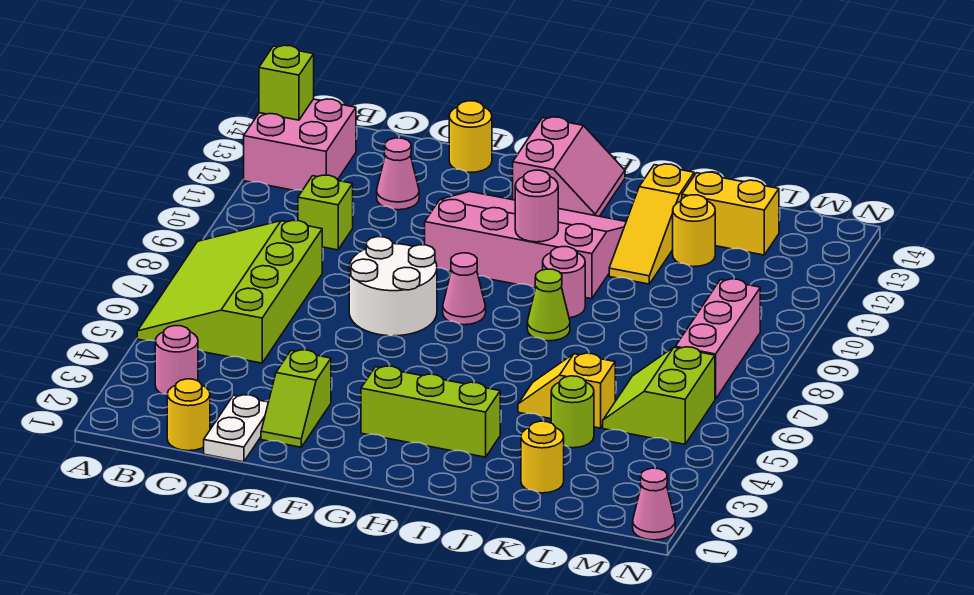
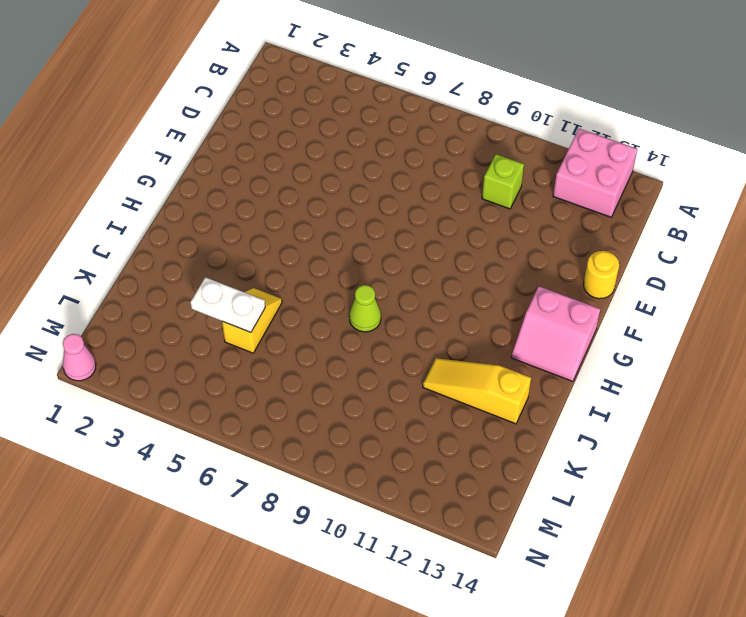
white 1x2 plate [190,277,265,332] -> white 1x2 plate moved to [204,395,268,462]
none -> lime 3x4 slope [137,220,322,363]
none -> pink 1x1 round brick [155,326,198,394]
none -> yellow 1x1 round brick [167,379,210,451]

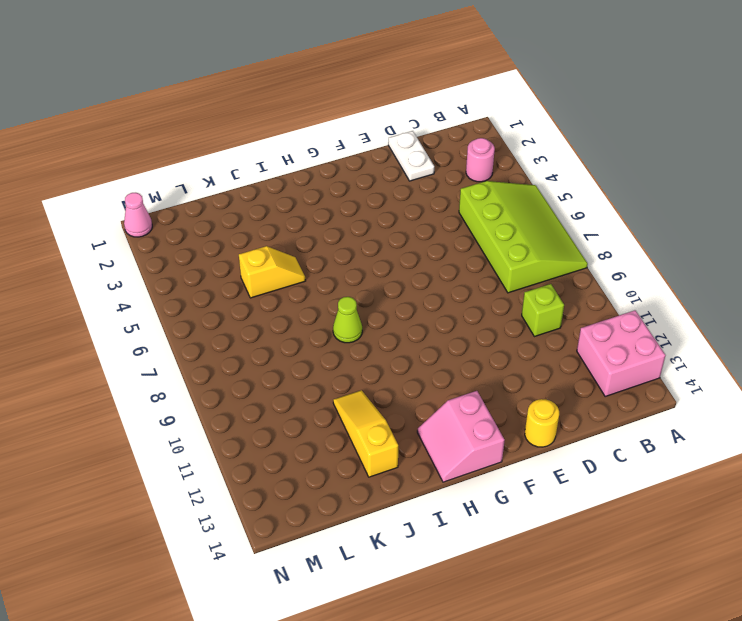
none -> yellow 1x1 round brick [167,379,210,451]
none -> pink 1x1 cone [377,138,419,210]
none -> lime 1x2 slope [261,350,331,447]

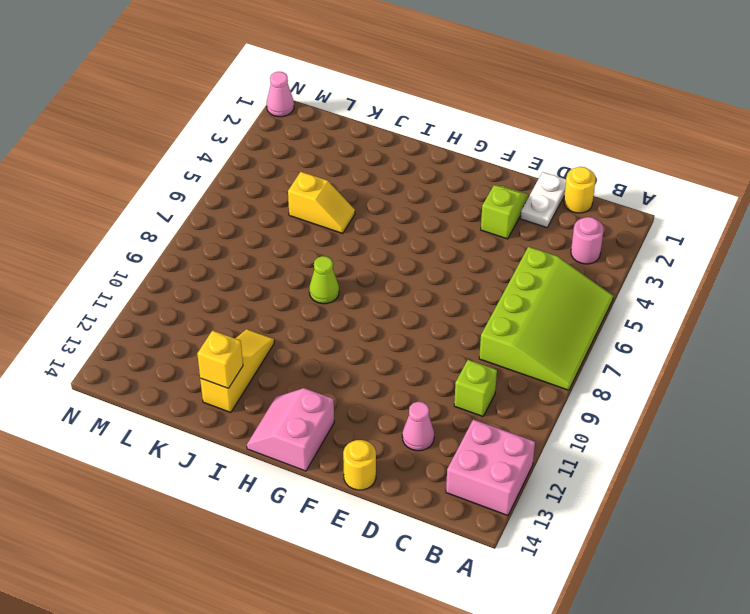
yellow 1x1 brick [197,331,243,388] -> none
none -> white 2x2 round brick [349,237,437,336]
none -> pink 3x4 slope [425,192,626,299]
none -> lime 1x3 brick [361,366,500,457]

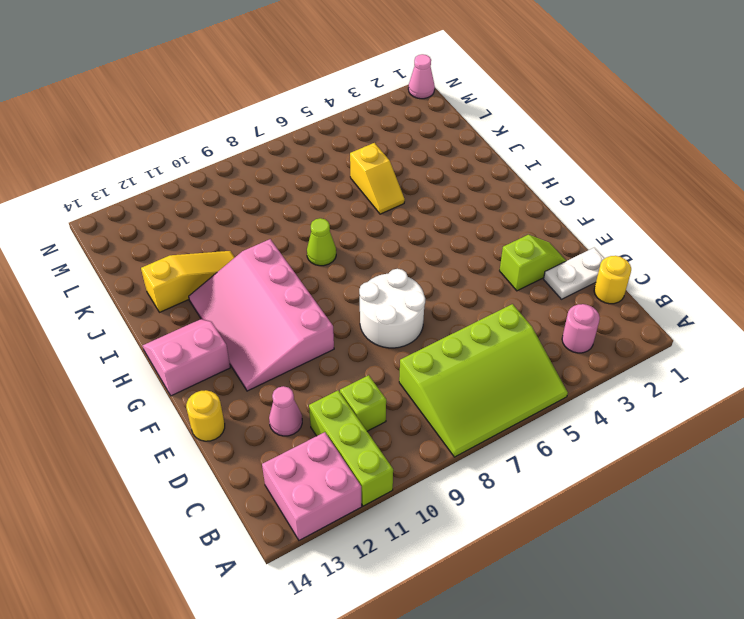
lime 1x3 brick [309,391,393,506] -> lime 1x3 brick moved to [361,366,500,457]
none -> pink 1x1 cone [443,253,486,325]
none -> pink 1x1 round brick [543,247,585,318]
none -> yellow 1x1 round brick [521,421,564,493]

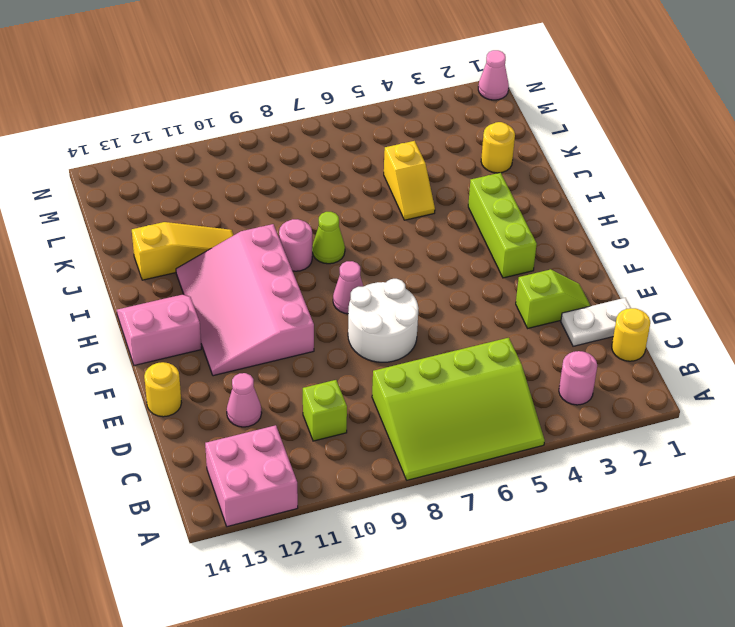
none -> lime 1x1 round brick [551,376,594,448]
none -> yellow 1x1 round brick [673,195,715,267]
none -> yellow 1x2 brick [682,172,779,255]

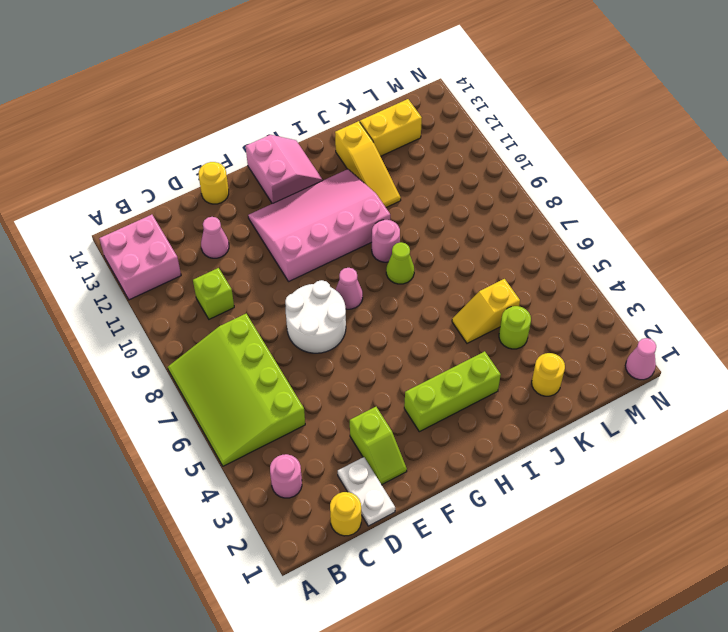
none -> yellow 1x1 round brick [673,195,715,267]
none -> lime 2x2 slope [603,347,715,444]
none -> pink 1x3 brick [675,279,760,399]

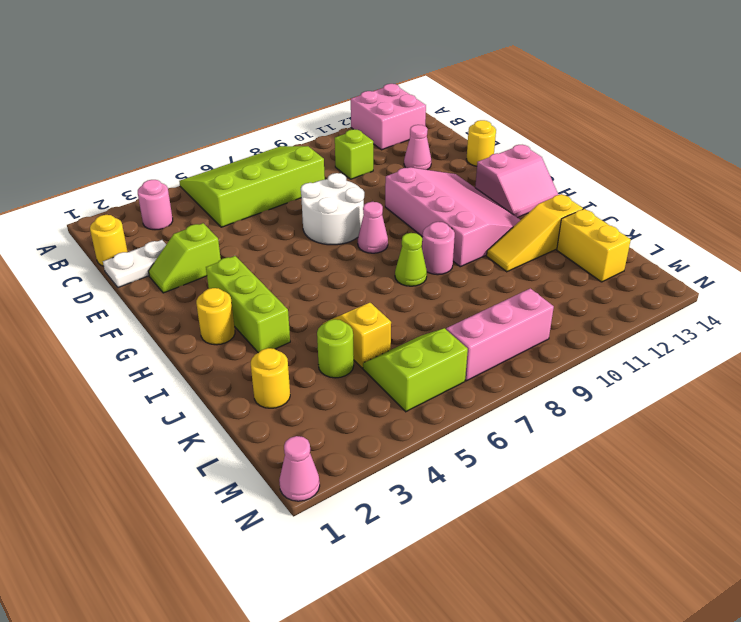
yellow 1x1 round brick [196,288,235,345] -> yellow 1x1 round brick moved to [673,195,715,267]
none -> lime 1x1 brick [259,45,314,120]
none -> pink 1x1 round brick [515,170,558,242]

